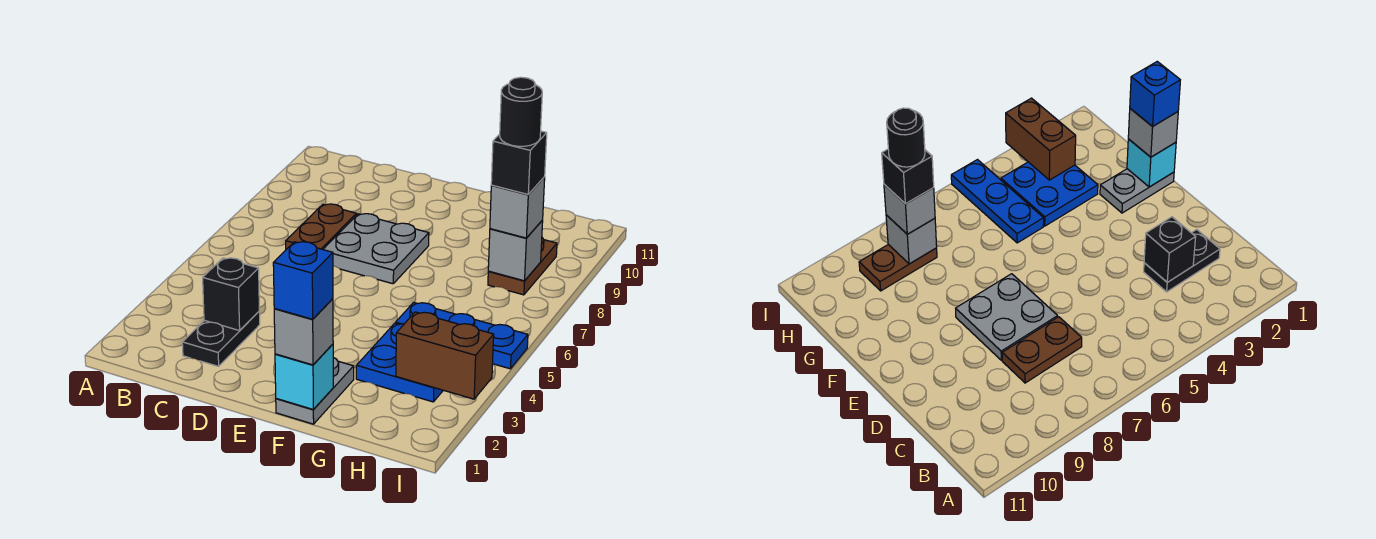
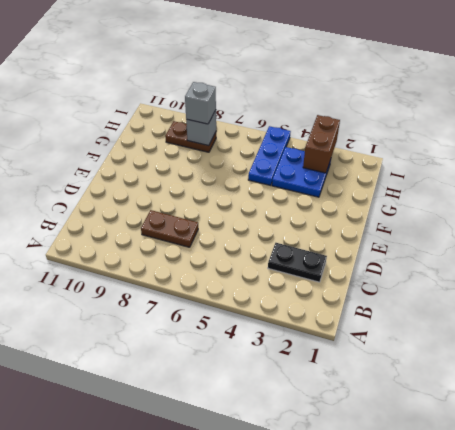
none -> grey 2x2 plate [323,214,429,284]
none -> grey 1x2 plate [276,358,354,424]
none -> black 1x1 brick [203,258,259,331]

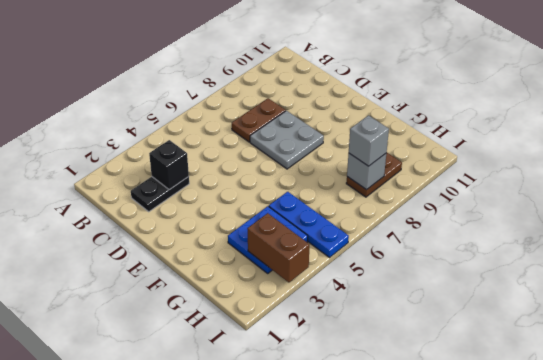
none -> grey 1x2 plate [276,358,354,424]
none -> cyan 1x1 brick [275,344,333,410]
none -> grey 1x1 brick [274,299,333,365]

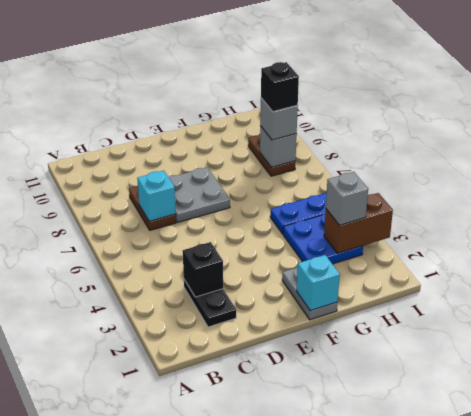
cyan 1x1 brick [137,171,176,221] -> none
grey 1x1 brick [326,172,368,225] -> grey 1x1 brick moved to [274,299,333,365]
none -> blue 1x1 brick [273,242,333,319]
none -> black 1x1 round brick [500,77,542,146]

